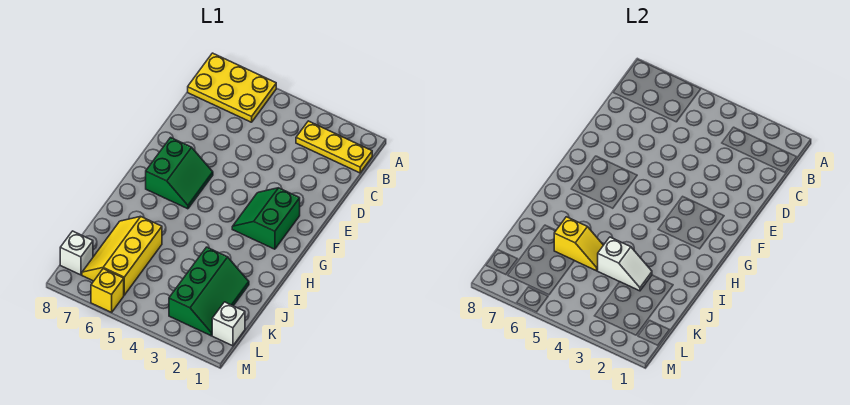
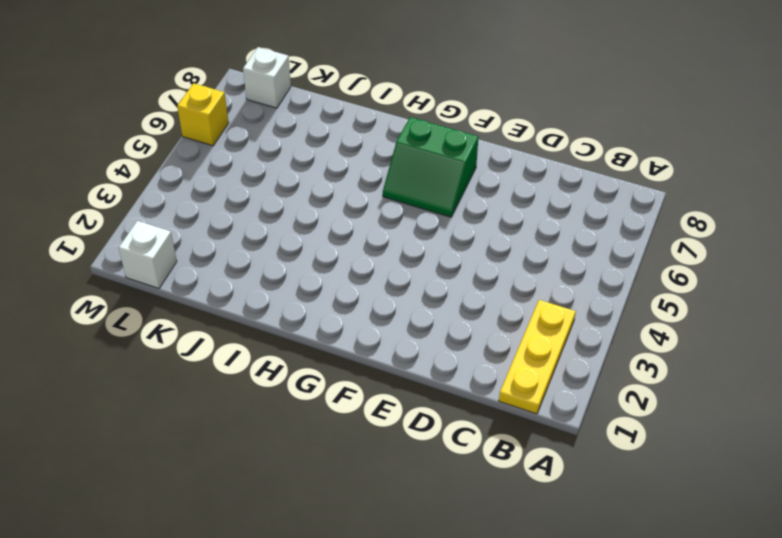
none -> yellow 2x3 plate [188,53,276,122]
none -> green 2x2 slope [232,188,300,249]

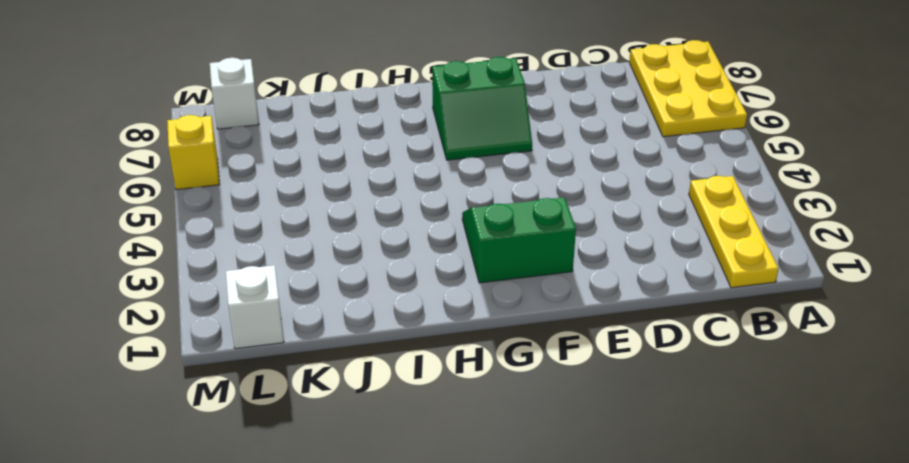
none -> green 2x3 slope [169,247,249,336]
none -> yellow 2x3 slope [82,217,162,295]

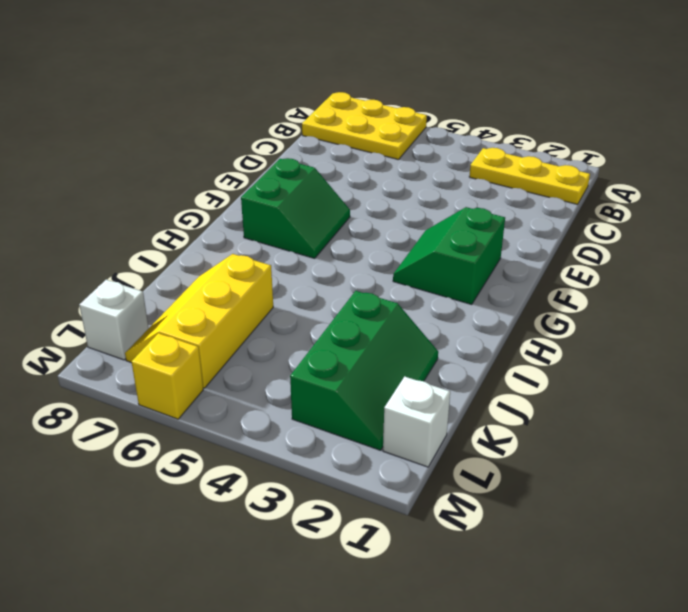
none -> white 1x2 slope [598,237,652,291]
none -> yellow 1x2 slope [554,217,603,271]

